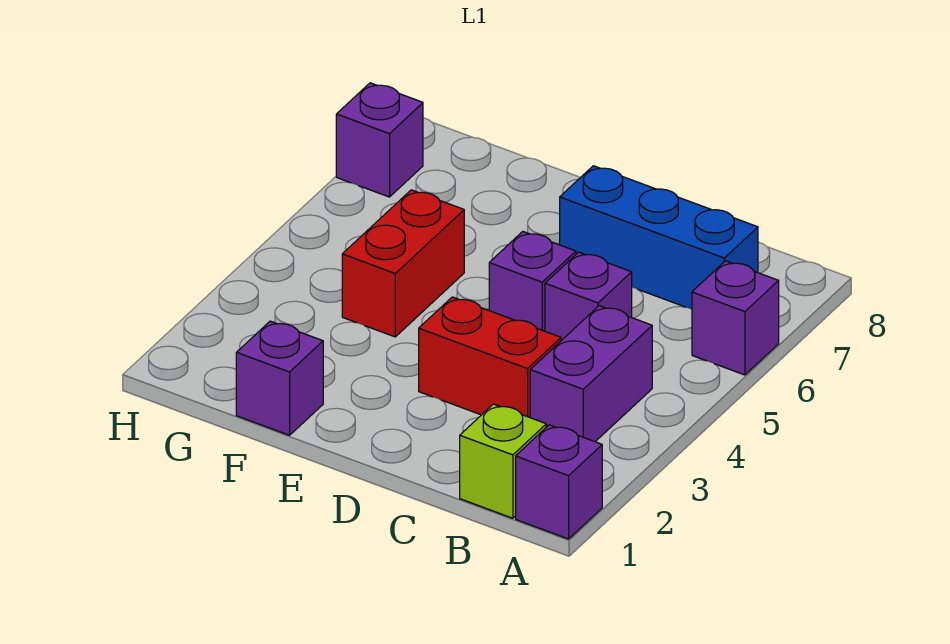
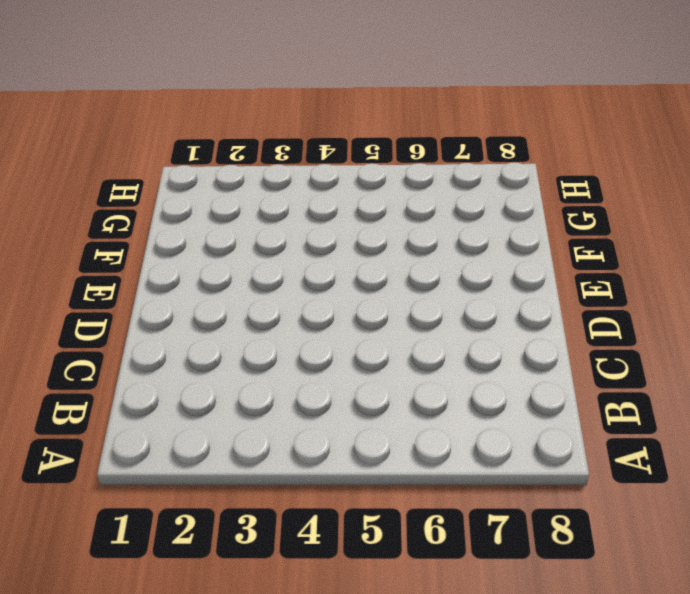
none -> purple 1x1 brick [516,425,602,539]
none -> purple 1x1 brick [692,261,779,375]

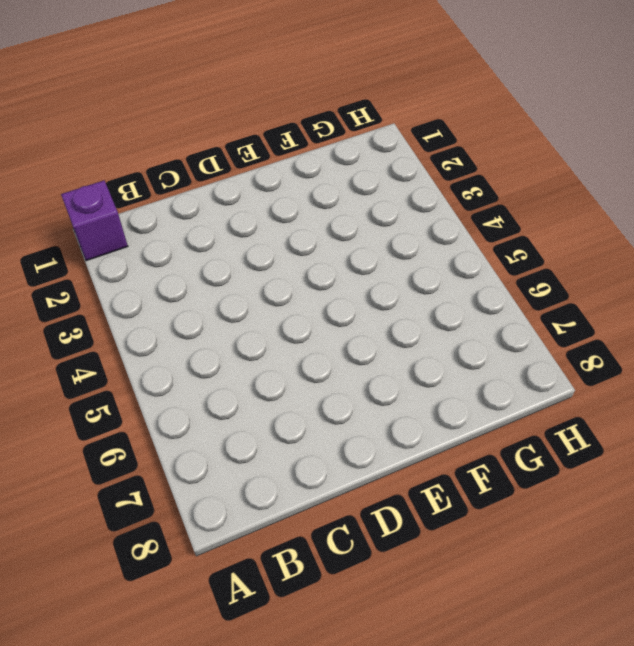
none -> purple 1x1 brick [692,261,779,375]
none -> lime 1x1 brick [460,404,546,518]

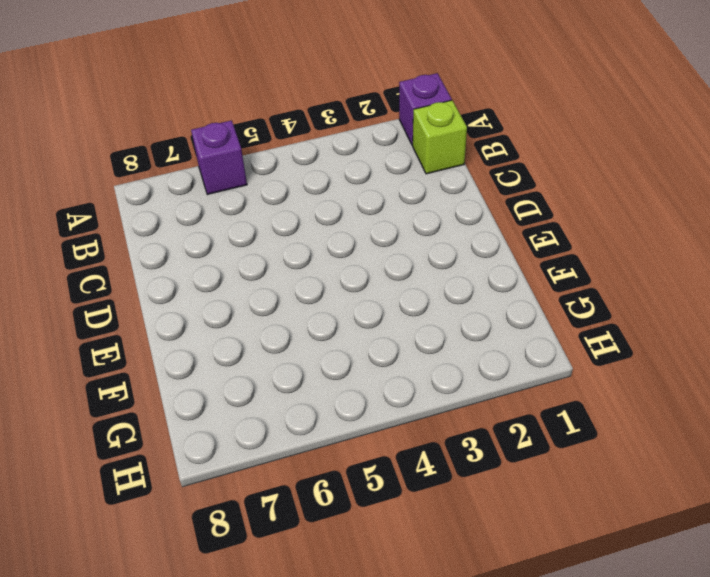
none -> purple 1x2 brick [530,306,652,442]
none -> blue 1x3 brick [560,166,758,309]

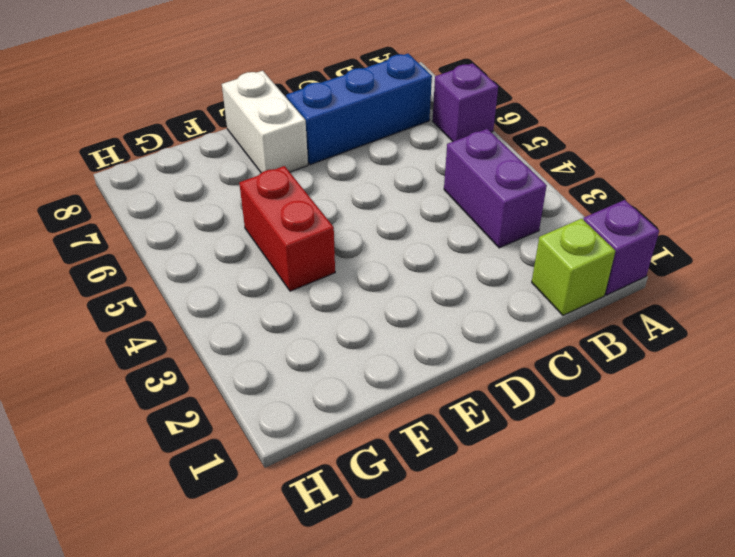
white 1x2 brick [222,71,308,173] -> none
none -> red 1x2 brick [419,297,561,417]
none -> purple 1x1 brick [545,252,632,341]

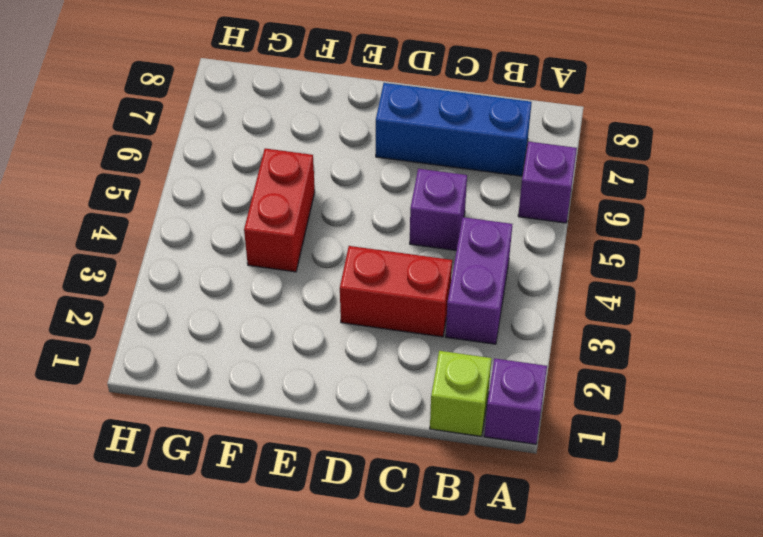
none -> purple 1x1 brick [489,232,576,331]
none -> purple 1x1 brick [236,321,323,435]

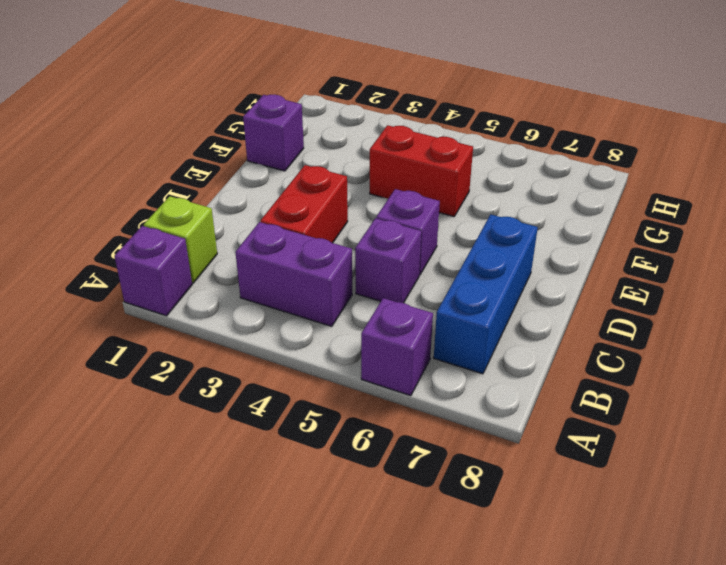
none -> purple 1x1 brick [336,83,423,197]

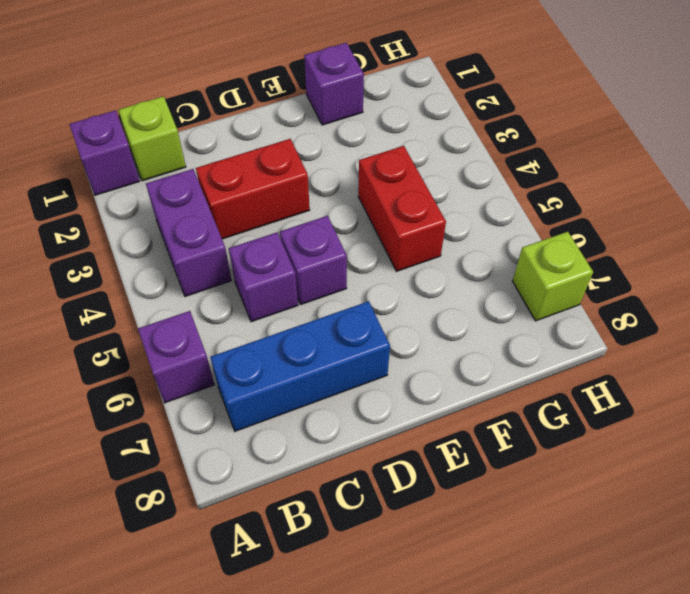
lime 1x1 brick [513,232,593,321] -> purple 1x1 brick [336,83,423,197]

